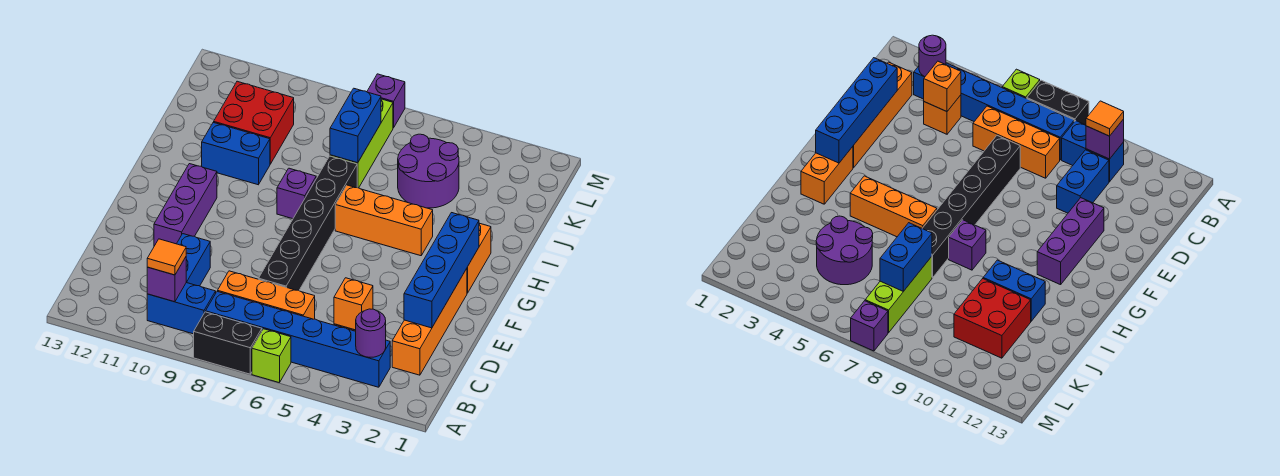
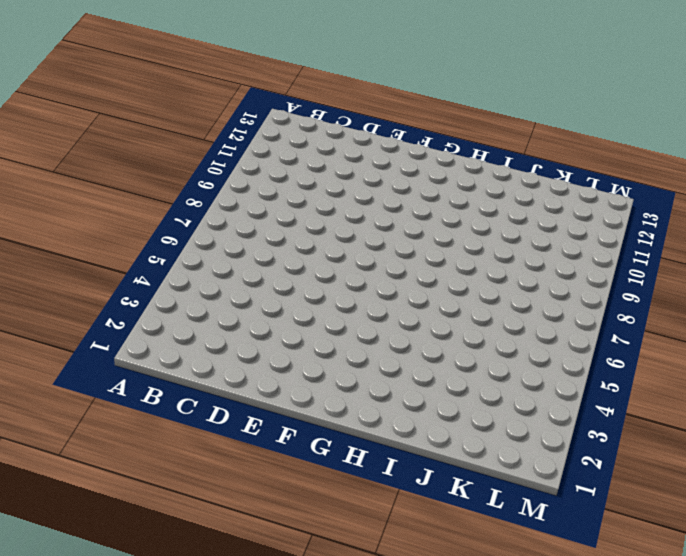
none -> lime 1x1 brick [252,329,291,383]
none -> black 1x2 brick [194,312,262,374]
none -> blue 1x6 brick [206,292,390,387]

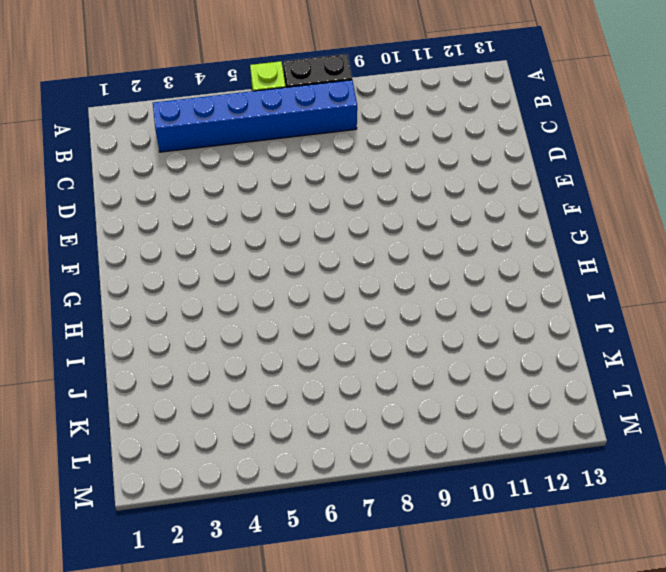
none -> blue 1x2 brick [147,283,216,334]
none -> orange 1x4 brick [392,269,467,375]
none -> orange 1x1 brick [924,95,961,134]

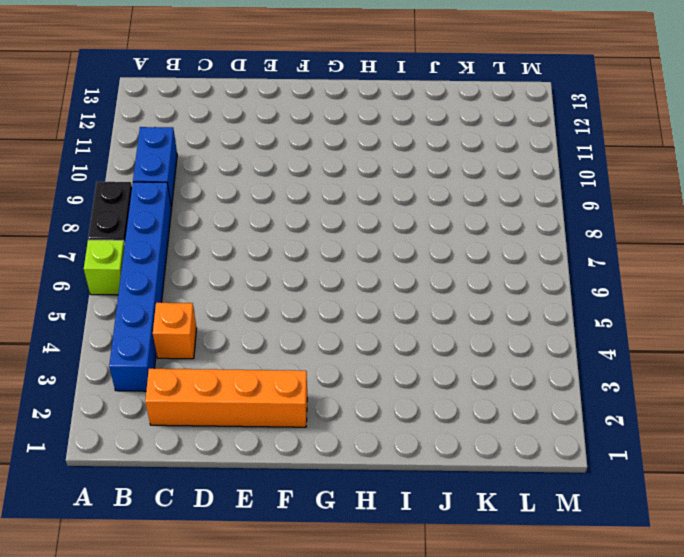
none -> orange 1x3 brick [217,271,315,319]
none -> blue 1x2 brick [177,234,210,286]
none -> black 1x6 brick [259,156,357,291]

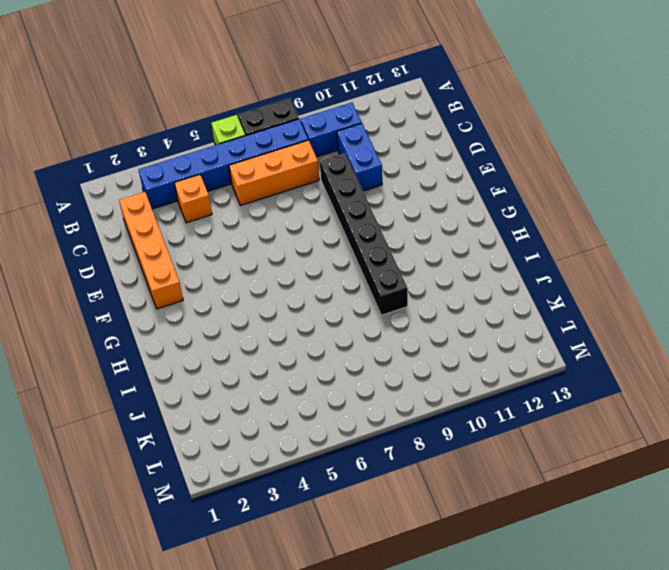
black 1x6 brick [320,153,408,315] -> black 1x6 brick moved to [259,156,357,291]
none -> purple 1x3 brick [154,164,217,246]
none -> orange 1x2 brick [467,223,491,293]
none -> orange 1x3 brick [335,185,433,256]

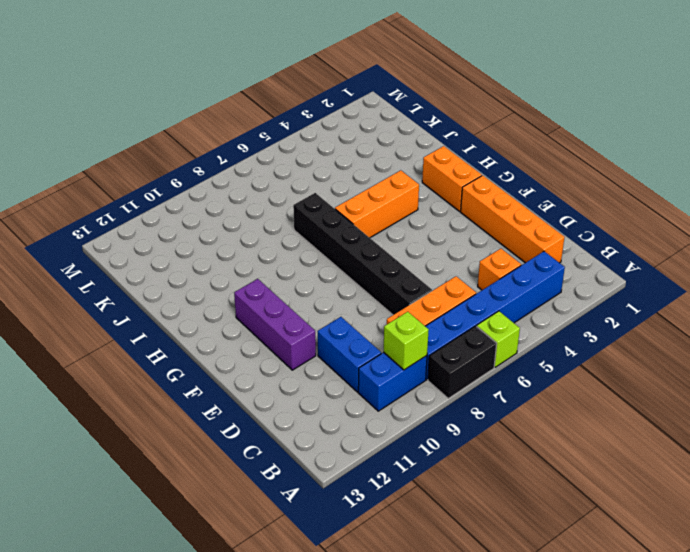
lime 1x1 brick [384,312,429,370] -> none
none -> purple 1x1 brick [277,168,316,219]
none -> blue 1x2 brick [202,122,270,185]
none -> purple 2x2 round brick [398,134,459,208]

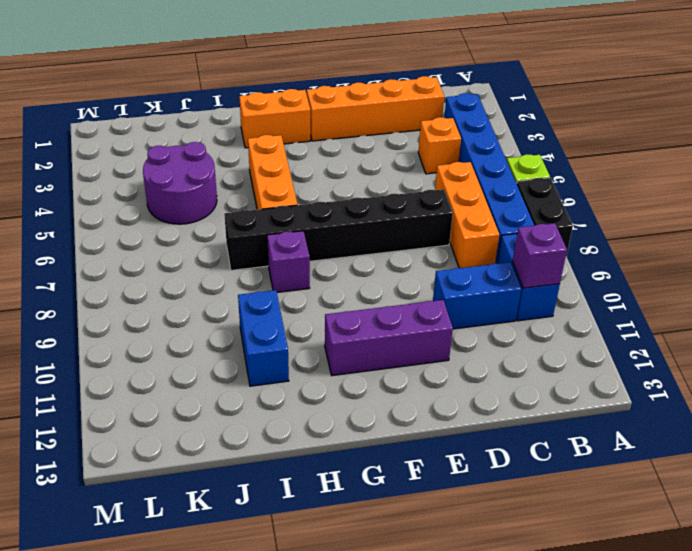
none -> lime 1x3 brick [330,99,393,188]
none -> red 2x2 brick [214,81,294,164]
none -> purple 1x1 brick [367,74,405,128]

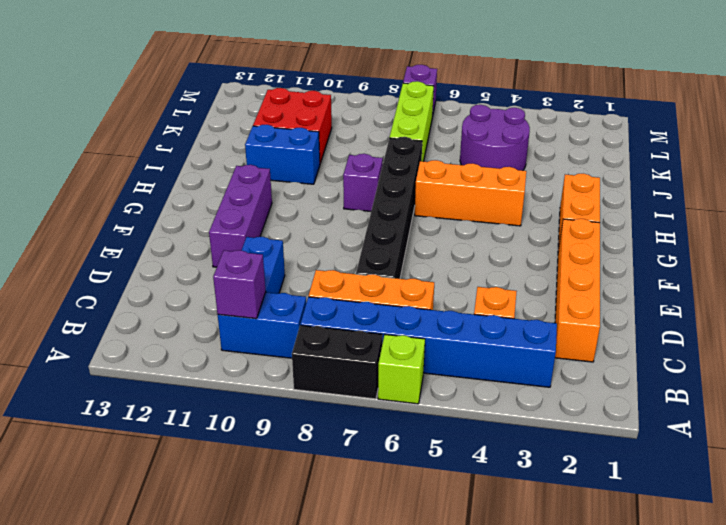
none -> purple 1x1 round brick [356,309,386,357]
none -> orange 1x1 brick [334,278,373,330]
none -> blue 1x4 brick [404,213,479,328]

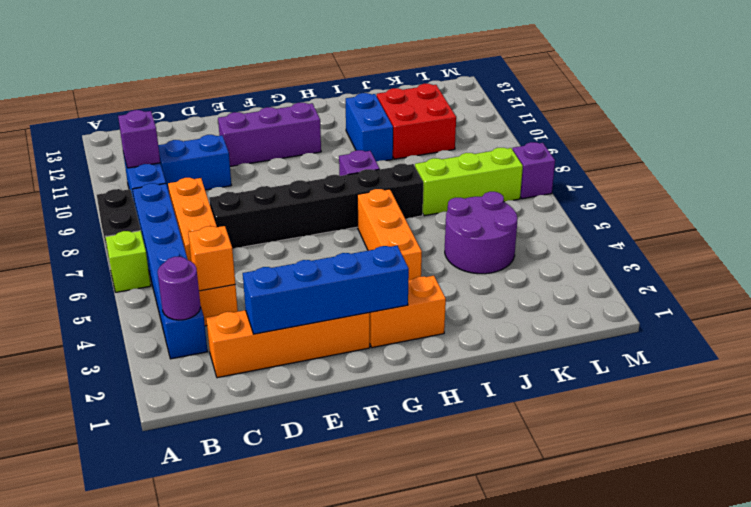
none -> blue 1x2 brick [330,88,381,163]
none -> orange 1x1 tile [147,239,186,275]

